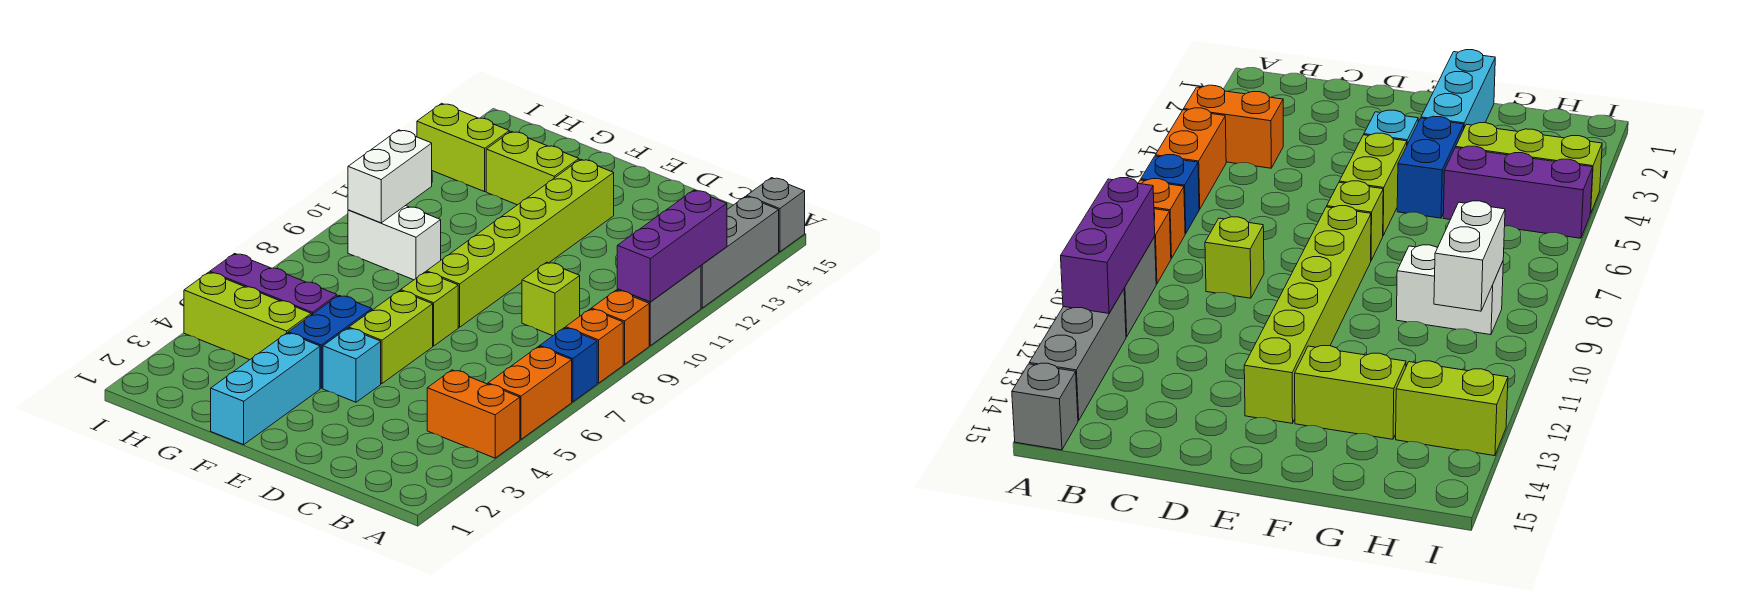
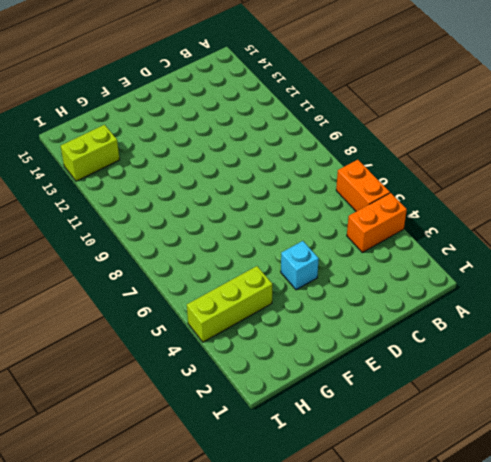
none -> blue 1x1 brick [540,328,597,402]
none -> orange 1x1 brick [566,309,623,383]
none -> orange 1x1 brick [592,290,649,364]

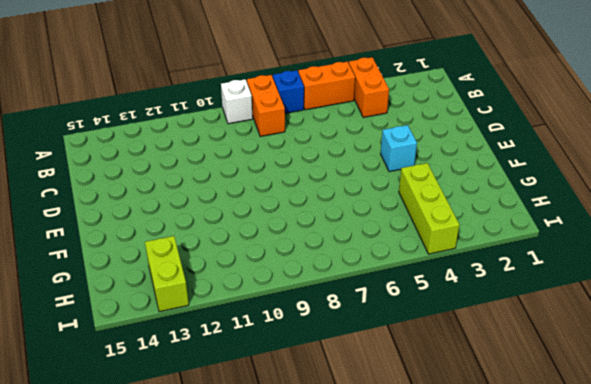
orange 1x2 brick [247,75,285,137] -> orange 1x1 brick [566,309,623,383]
white 1x1 brick [221,79,253,124] -> orange 1x1 brick [592,290,649,364]
none -> grey 1x2 brick [617,266,701,346]
none -> grey 1x3 brick [701,196,779,308]
none -> grey 1x1 brick [747,178,805,252]

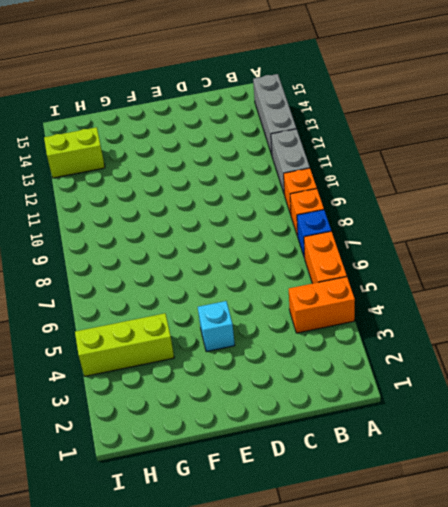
none -> grey 1x1 brick [747,178,805,252]
none -> lime 1x1 brick [522,262,580,336]
none -> lime 1x2 brick [349,291,433,384]

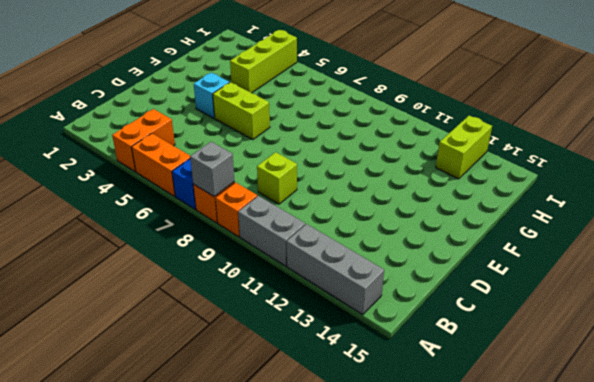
grey 1x1 brick [190,142,234,197] -> grey 1x1 brick moved to [747,178,805,252]
none -> lime 1x1 brick [401,272,458,346]
none -> lime 1x6 brick [427,159,614,327]
none -> cyan 1x3 brick [211,333,320,445]

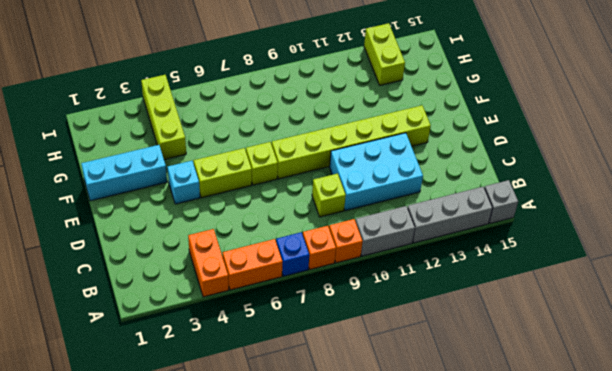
cyan 2x3 brick [330,133,423,211] -> none
none -> blue 1x2 brick [288,296,372,388]
none -> lime 1x2 brick [486,131,579,205]
none -> purple 1x3 brick [210,254,337,315]

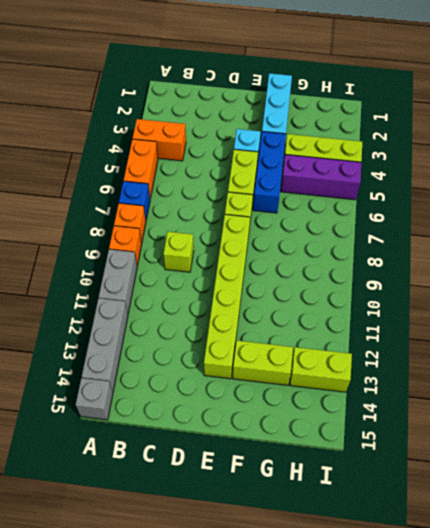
blue 1x3 brick [253,132,286,213] -> blue 1x2 brick [288,296,372,388]
none -> white 1x2 brick [348,205,441,280]
none -> purple 1x3 brick [617,190,727,302]
none -> white 1x2 brick [348,130,432,223]

